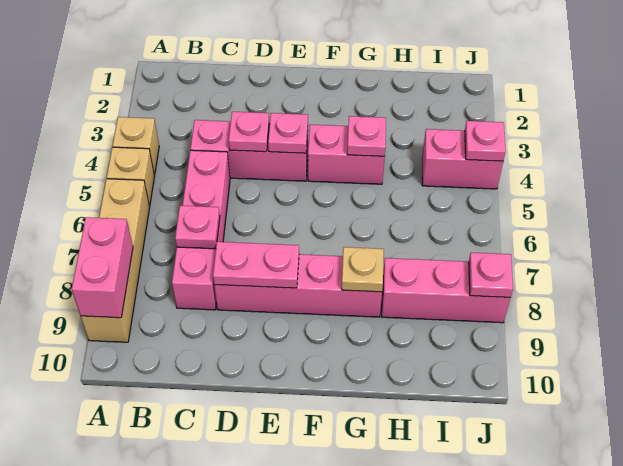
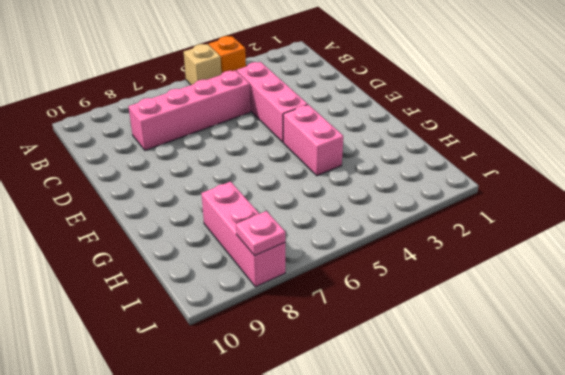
orange 1x1 brick [209,36,246,74] -> tan 1x1 brick [113,117,159,175]
none -> tan 1x4 brick [81,179,150,342]
none -> pink 1x4 brick [214,254,382,317]
none -> pink 1x2 brick [422,129,503,189]

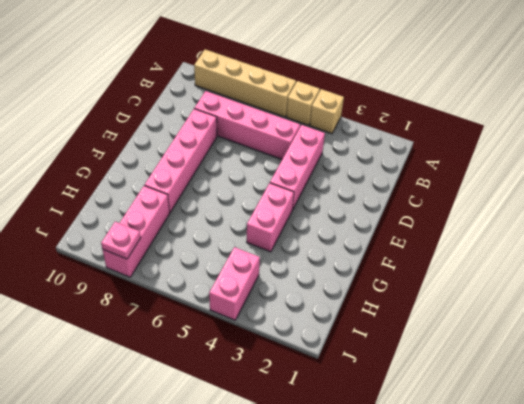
none -> pink 1x2 brick [72,217,133,318]
none -> pink 1x1 plate [175,206,220,249]
none -> pink 1x1 plate [229,112,269,152]

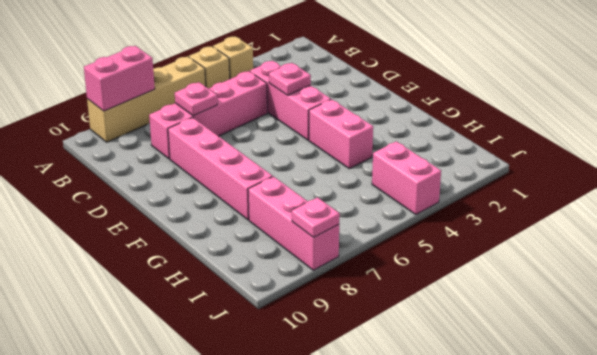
none -> pink 1x2 plate [213,242,299,288]
none -> pink 1x1 plate [268,113,308,153]
none -> pink 1x1 plate [347,116,386,156]

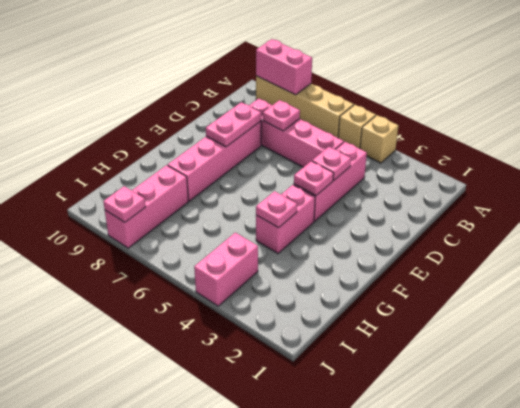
none -> tan 1x1 plate [342,247,384,292]
none -> pink 1x1 plate [465,121,506,161]

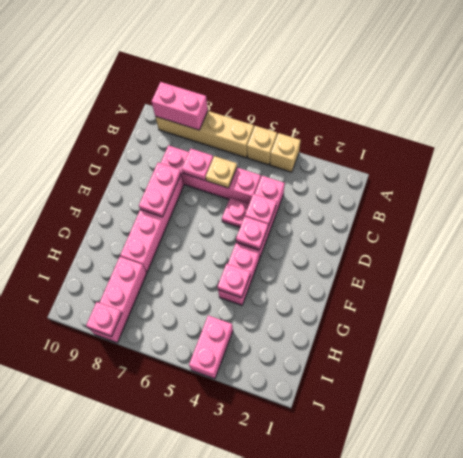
tan 1x1 plate [206,156,237,188] -> tan 1x1 plate moved to [342,247,384,292]
pink 1x1 plate [222,198,249,227] -> pink 1x1 plate moved to [465,121,506,161]

